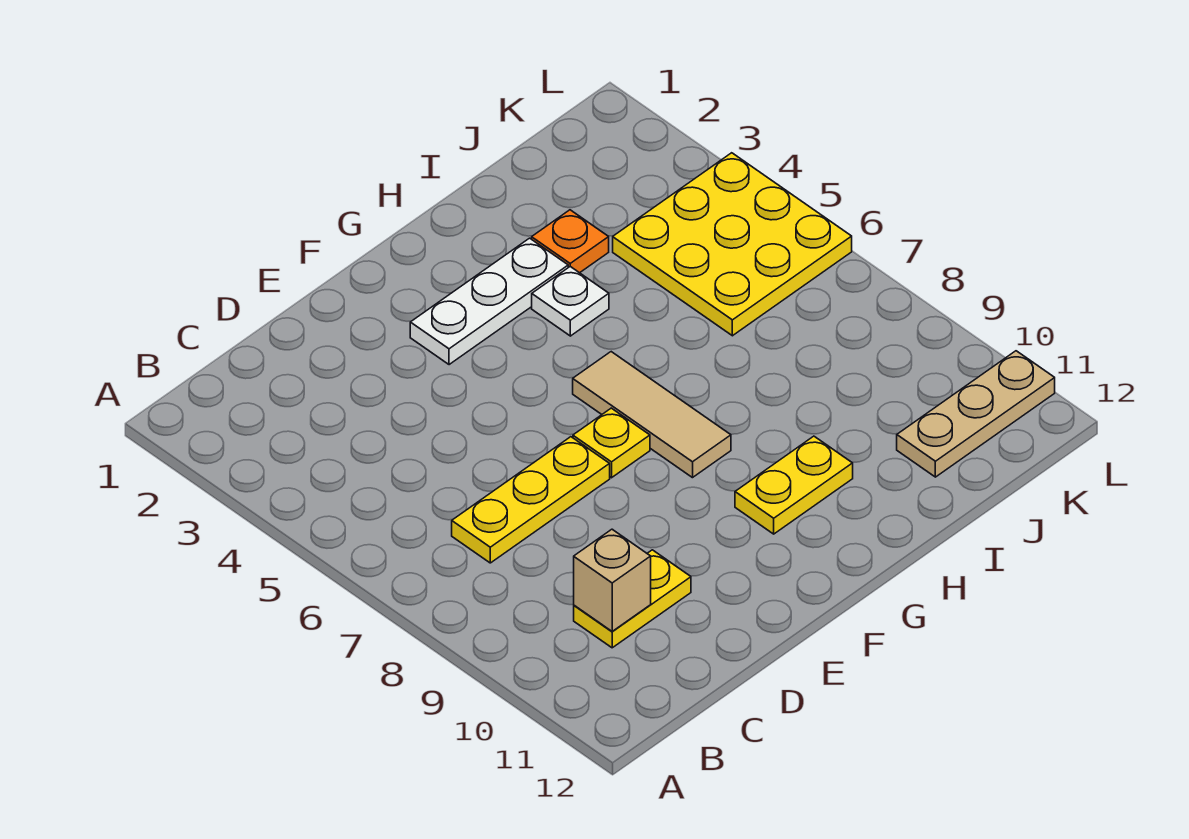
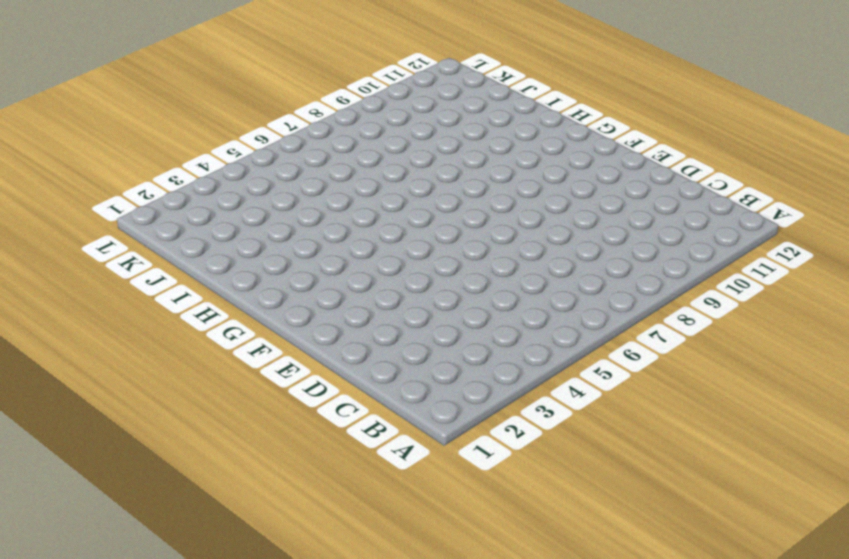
none -> yellow 1x3 plate [452,437,610,563]
none -> yellow 1x2 plate [574,550,691,648]

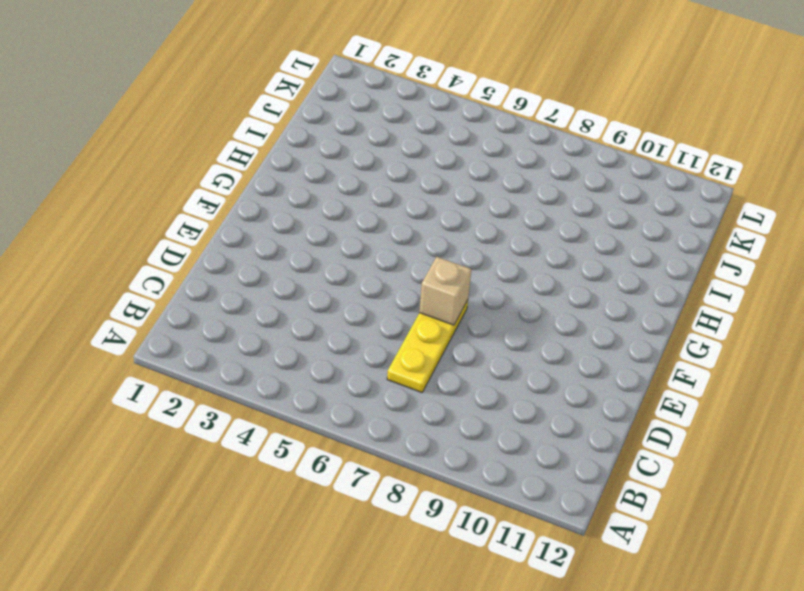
tan 1x1 brick [419,257,471,325] -> tan 1x1 brick moved to [574,529,651,631]
none -> yellow 1x2 plate [574,550,691,648]
none -> white 1x3 plate [410,238,568,365]

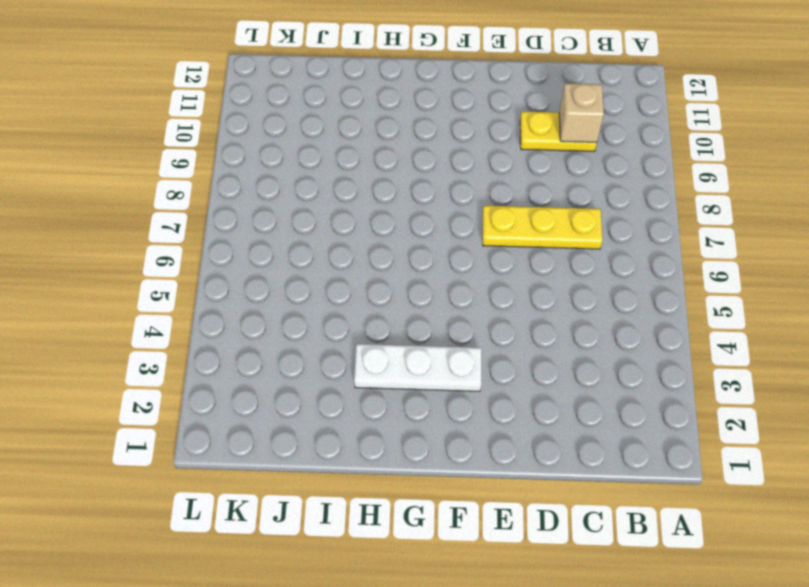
none -> yellow 1x1 plate [573,408,650,478]
none -> tan 1x3 tile [573,352,731,478]

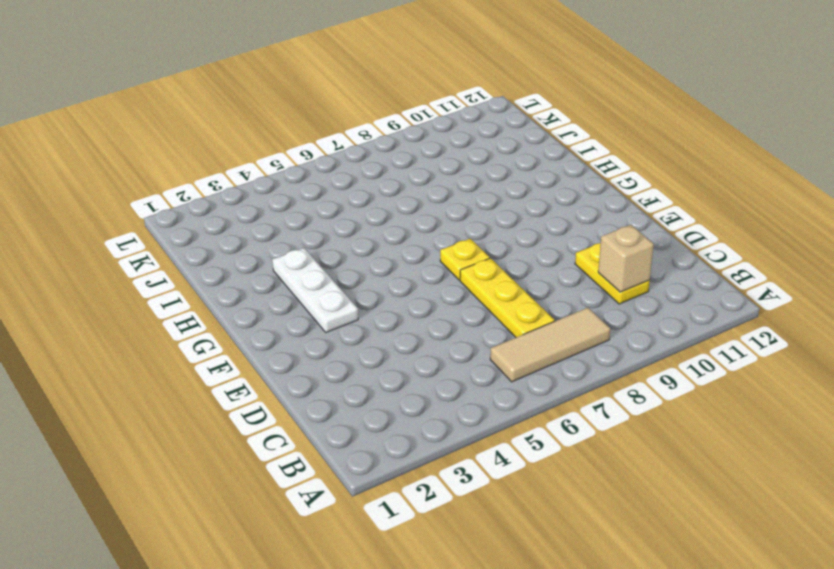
tan 1x3 tile [490,308,610,382] -> tan 1x3 tile moved to [573,352,731,478]
none -> yellow 1x2 plate [735,436,853,534]
none -> white 1x1 plate [532,267,609,336]

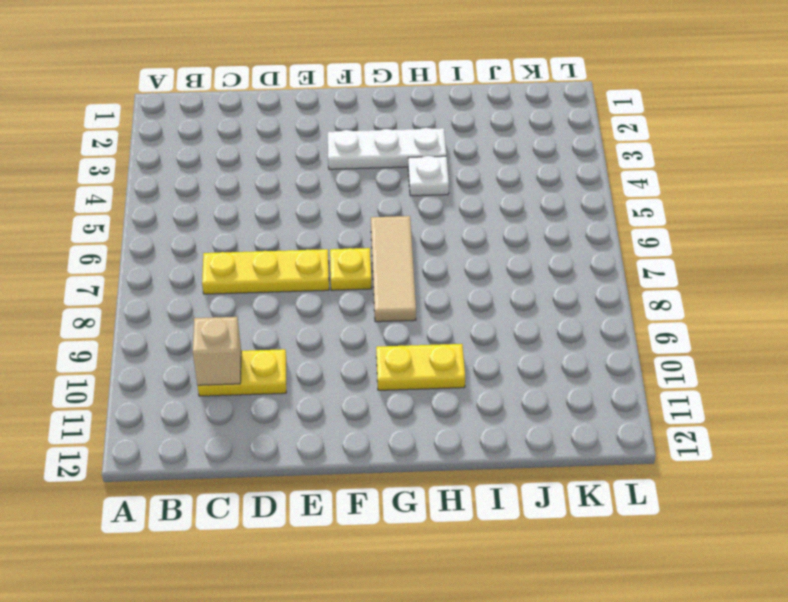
none -> orange 1x1 plate [532,210,609,273]
none -> yellow 3x3 plate [613,153,852,336]

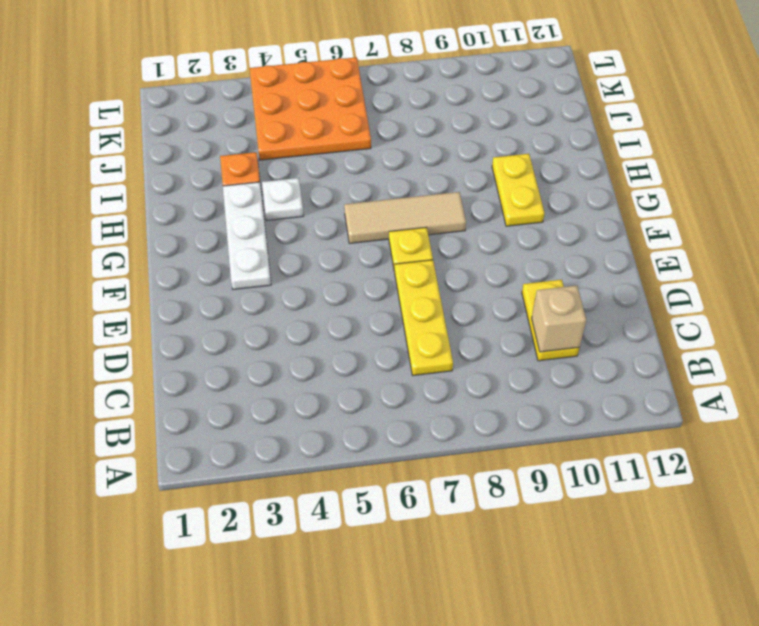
orange 3x3 plate [249,57,371,160] -> yellow 3x3 plate [613,153,852,336]
none -> tan 1x3 plate [897,351,1055,477]

